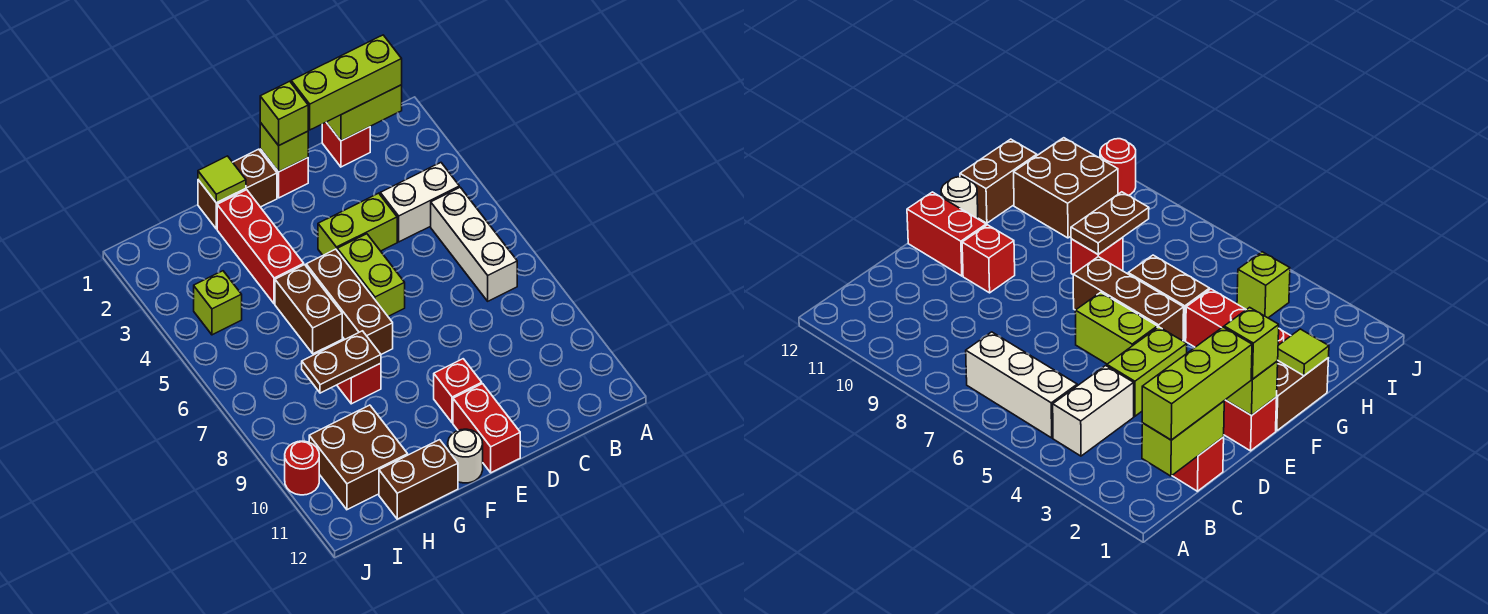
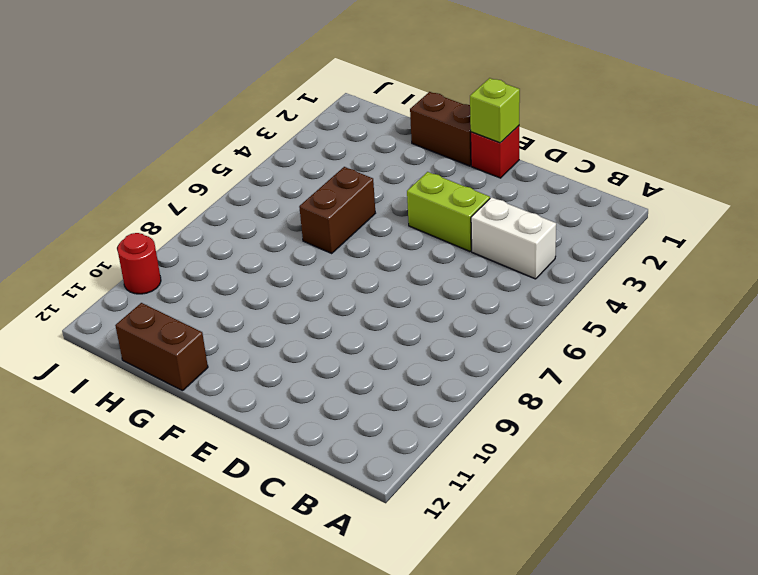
none -> white 1x3 brick [431,187,517,301]
none -> red 1x1 brick [322,122,370,167]
none -> lime 1x2 brick [337,234,405,316]

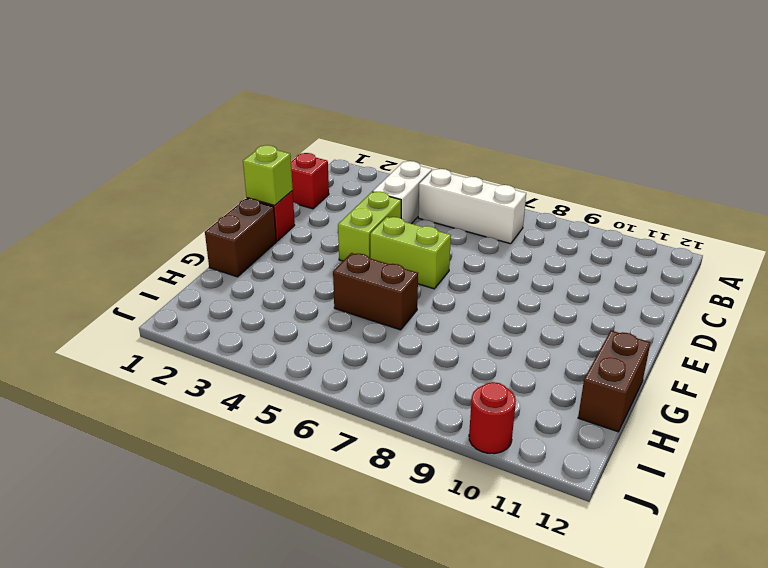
none -> red 1x1 brick [434,359,482,423]
none -> red 1x2 brick [453,384,520,473]
none -> brown 1x3 brick [306,249,393,354]

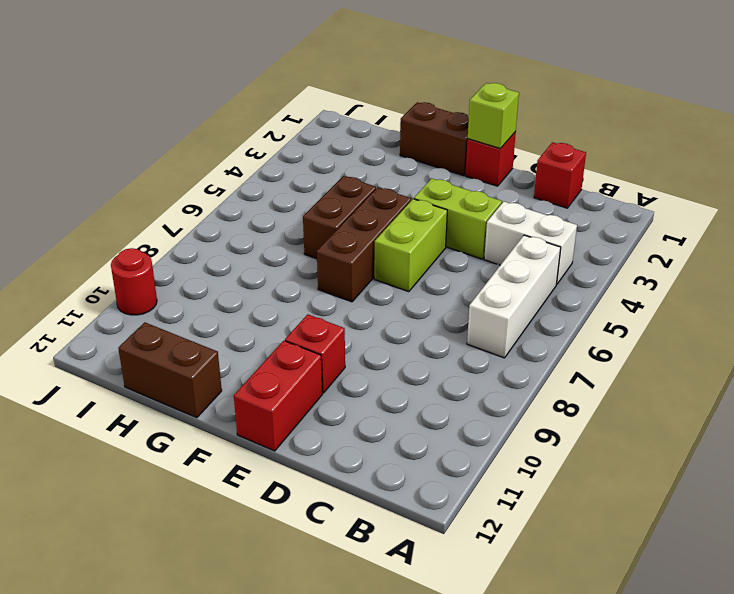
none -> white 1x1 round brick [448,429,483,483]
none -> red 1x3 brick [217,190,304,304]
none -> red 1x1 brick [337,363,381,404]

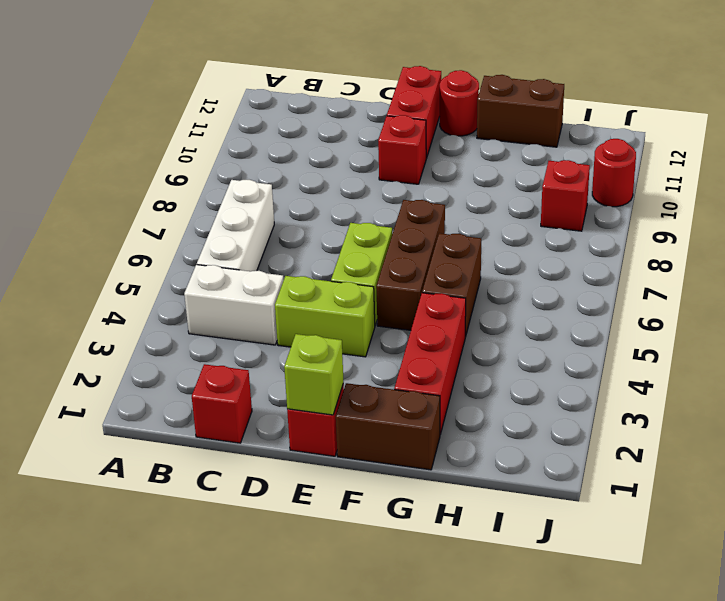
red 1x1 round brick [440,70,479,136] -> white 1x1 round brick [448,429,483,483]
red 1x1 brick [541,160,590,231] -> red 1x1 brick moved to [337,363,381,404]
none -> brown 2x2 brick [309,405,408,510]
none -> lime 1x1 brick [194,271,242,335]
none -> lime 1x2 brick [326,85,402,141]

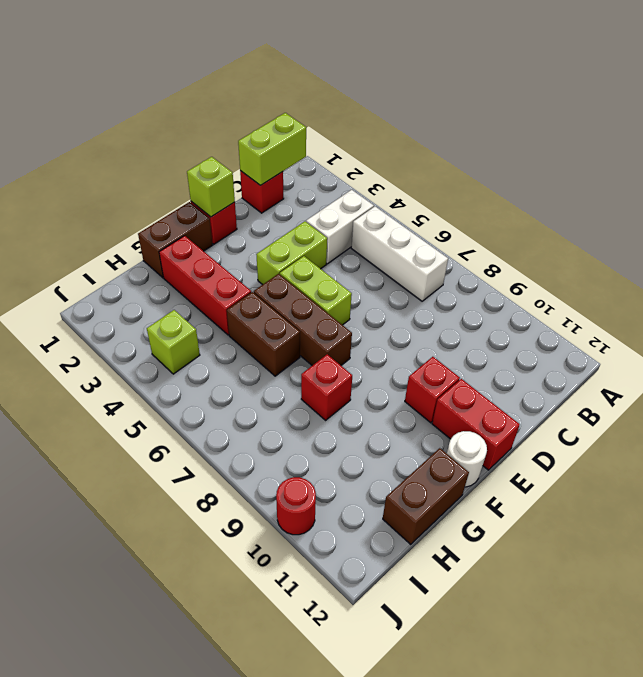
none -> brown 2x2 brick [309,405,408,510]
none -> lime 1x1 tile [198,156,246,203]
none -> brown 1x2 plate [302,331,381,393]

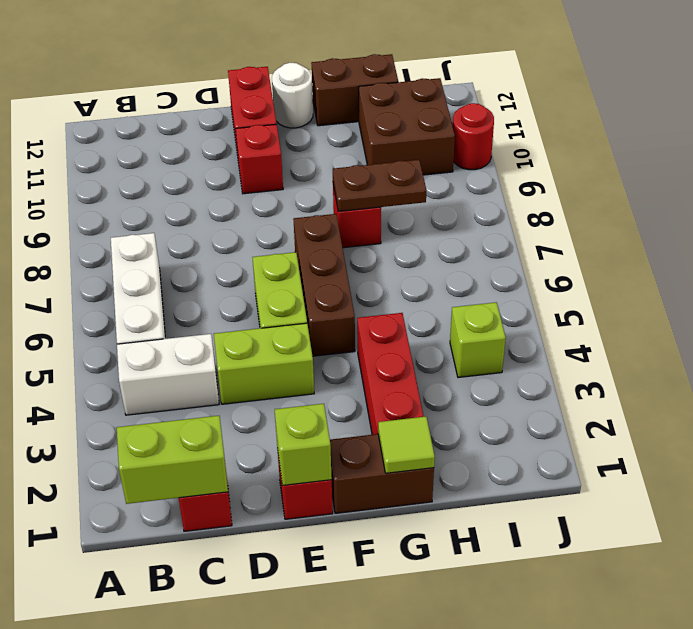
none -> brown 1x2 brick [275,265,342,354]
none -> lime 1x3 brick [291,35,402,130]
none -> lime 1x1 brick [260,81,308,146]

